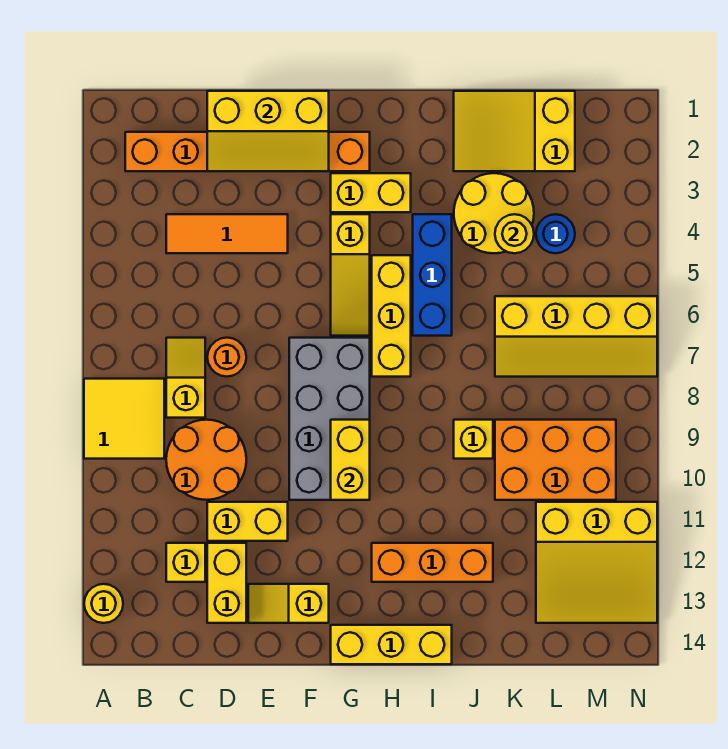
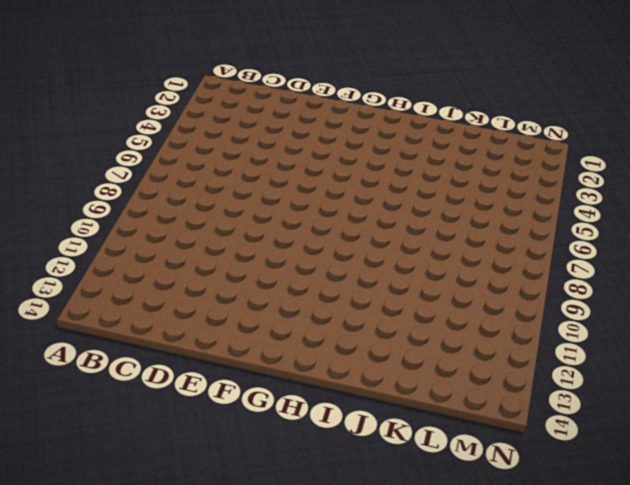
none -> yellow 2x2 tile [84,379,164,459]
none -> yellow 1x1 round brick [84,584,123,623]
none -> orange 1x6 brick [125,132,370,171]

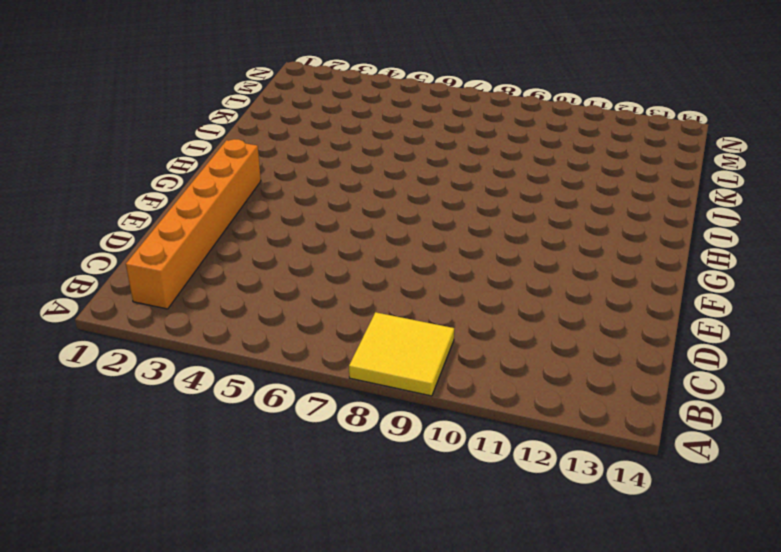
none -> yellow 1x1 round brick [84,584,123,623]
none -> orange 1x3 tile [166,214,288,253]
none -> yellow 1x2 slope [166,338,205,418]

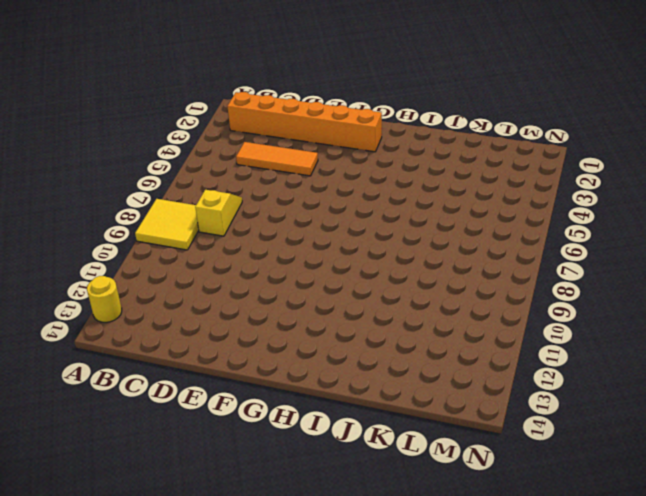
none -> orange 2x2 round brick [166,420,246,500]
none -> yellow 1x1 brick [166,543,205,582]
none -> orange 1x1 round brick [207,338,246,377]

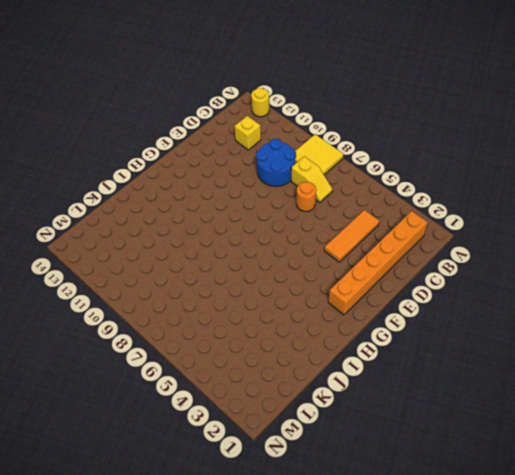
blue 2x2 round brick [256,139,296,186] -> orange 2x2 round brick [166,420,246,500]
none -> yellow 1x2 brick [207,502,288,541]
none -> yellow 1x2 brick [207,543,246,623]
none -> yellow 1x2 slope [248,584,329,623]

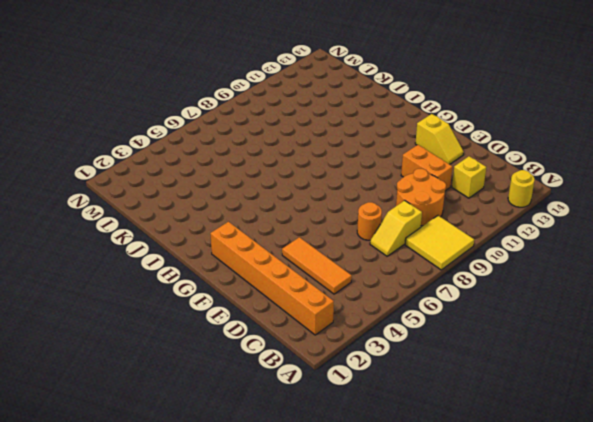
orange 1x2 brick [401,145,452,191] -> yellow 1x2 brick [207,502,288,541]
none -> yellow 1x2 brick [207,543,246,623]
none -> grey 2x4 brick [289,338,370,500]
none -> yellow 1x2 brick [331,173,411,212]

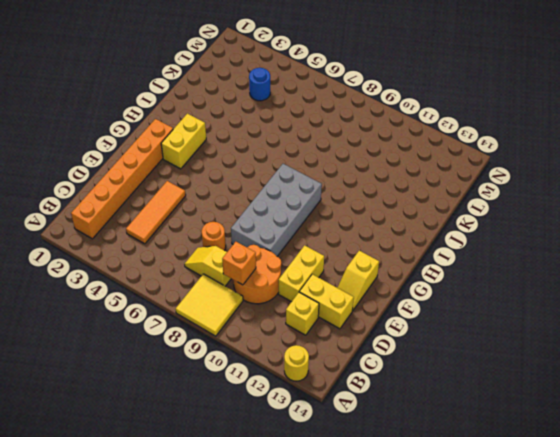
orange 1x1 brick [222,242,256,285] -> none
grey 2x4 brick [231,164,322,256] -> grey 2x4 brick turned to [289,338,370,500]
none -> yellow 1x3 slope [331,214,370,336]
none -> yellow 1x3 brick [331,625,452,664]
none -> yellow 1x3 brick [372,255,411,377]

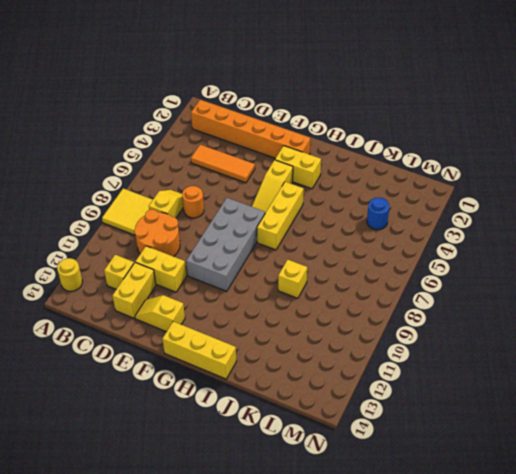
none -> orange 1x3 brick [372,543,493,582]
none -> blue 1x3 brick [413,214,452,336]
none -> yellow 2x3 slope [454,91,575,171]

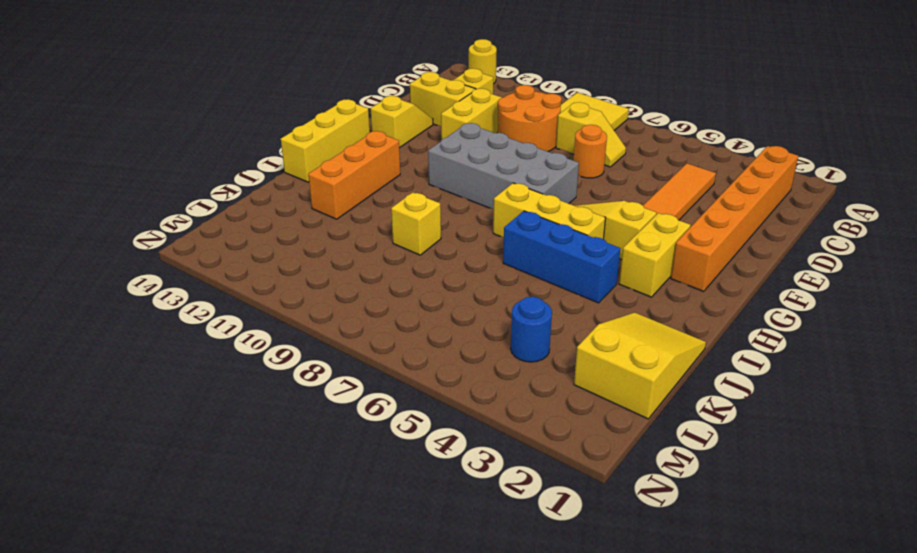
none -> yellow 2x2 round brick [454,173,534,253]
none -> yellow 2x4 slope [495,296,657,377]
none -> orange 2x3 brick [495,420,616,500]

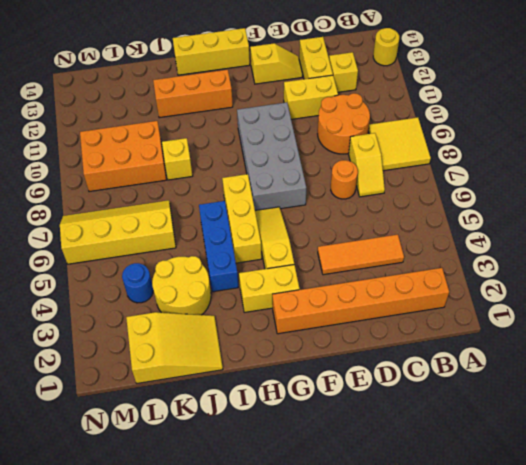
none -> yellow 3x3 slope [536,502,657,623]
none -> yellow 2x3 slope [207,91,329,171]
none -> yellow 1x2 brick [331,420,370,500]

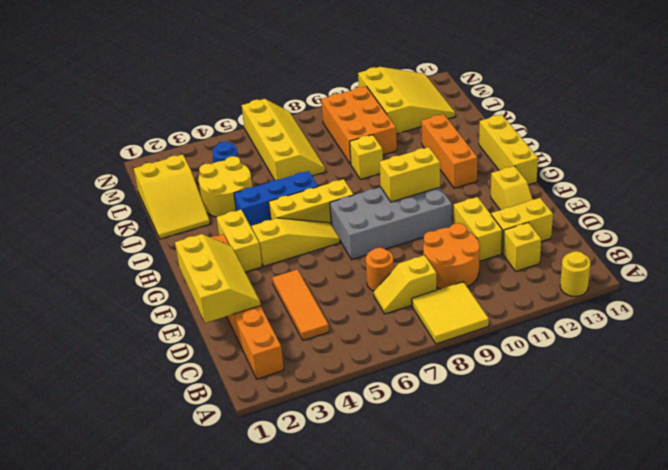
none -> yellow 1x1 round brick [495,214,534,253]

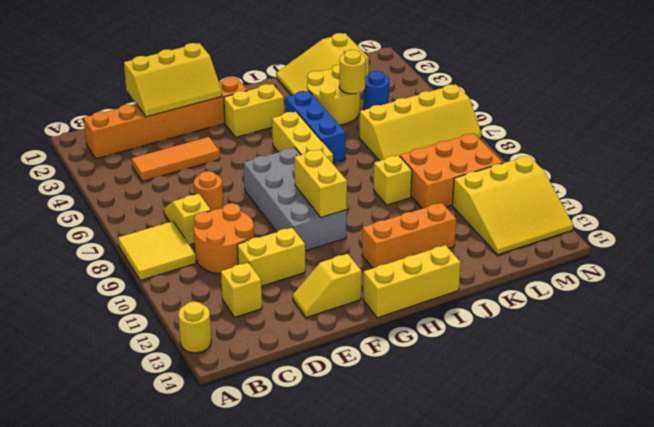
none -> yellow 1x2 brick [207,543,246,623]
none -> yellow 1x3 slope [331,214,370,336]

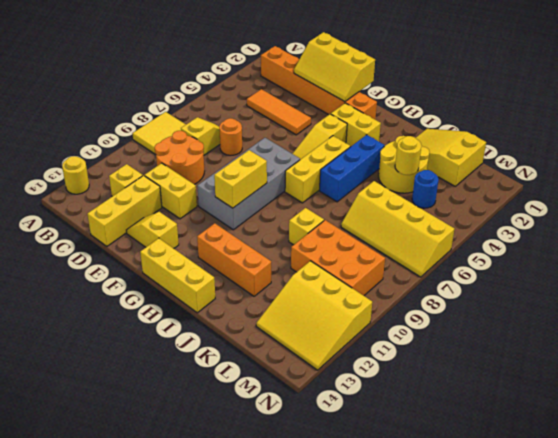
yellow 1x3 brick [87,176,162,246] -> yellow 1x2 brick [207,543,246,623]

